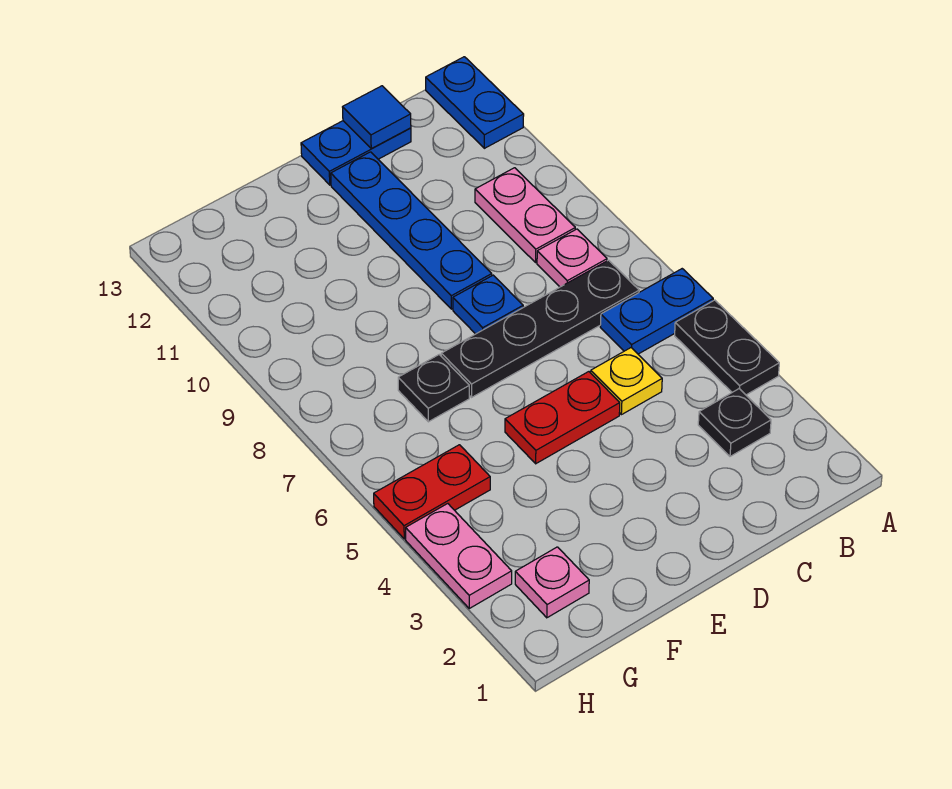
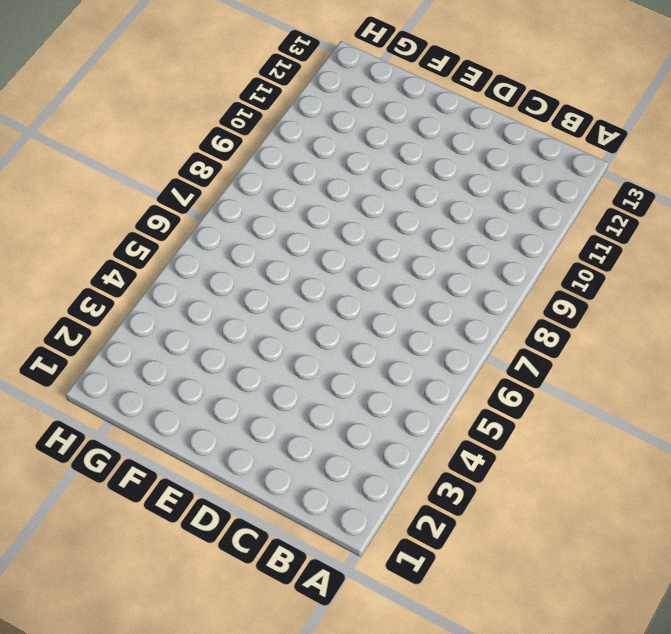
none -> black 1x2 plate [675,300,779,395]
none -> blue 1x2 plate [600,269,713,354]
none -> blue 1x2 plate [426,57,524,148]

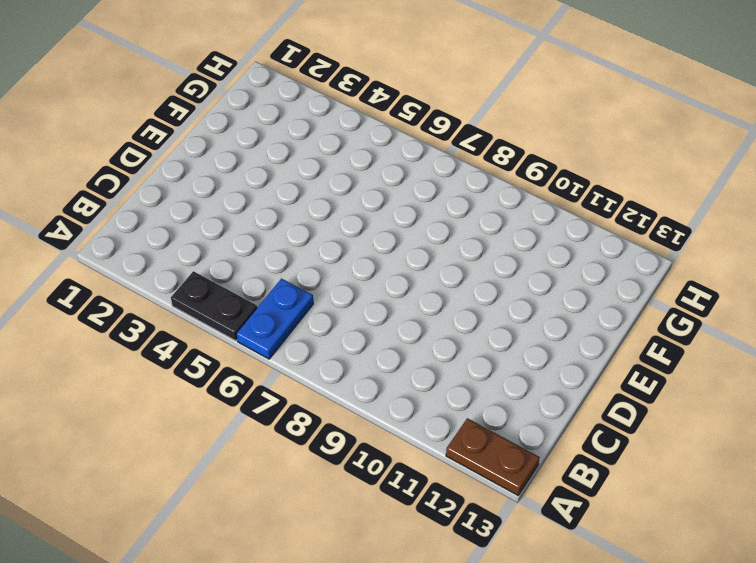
brown 1x2 plate [446,418,540,495] -> blue 1x2 plate [426,57,524,148]
none -> black 1x1 plate [698,389,771,456]
none -> black 1x4 plate [441,260,639,397]
none -> pink 1x1 plate [537,229,607,287]

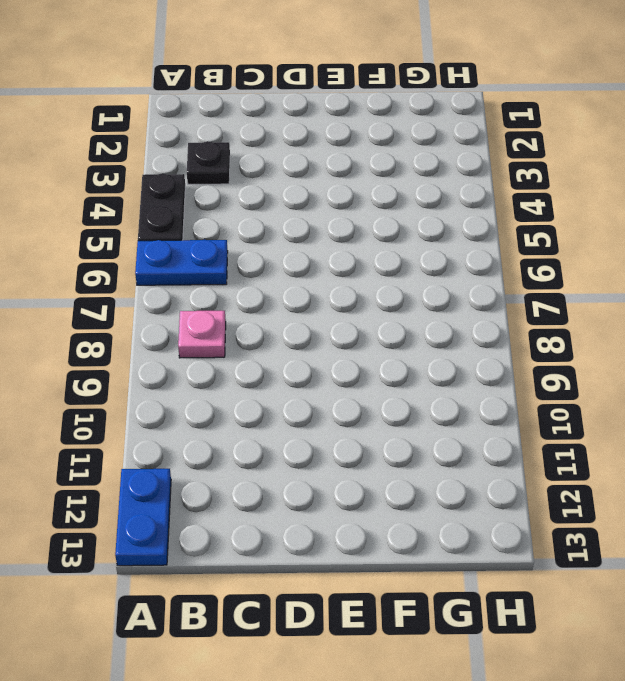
none -> black 1x4 plate [441,260,639,397]
none -> pink 1x2 plate [475,168,575,262]
none -> yellow 1x1 plate [591,348,662,415]

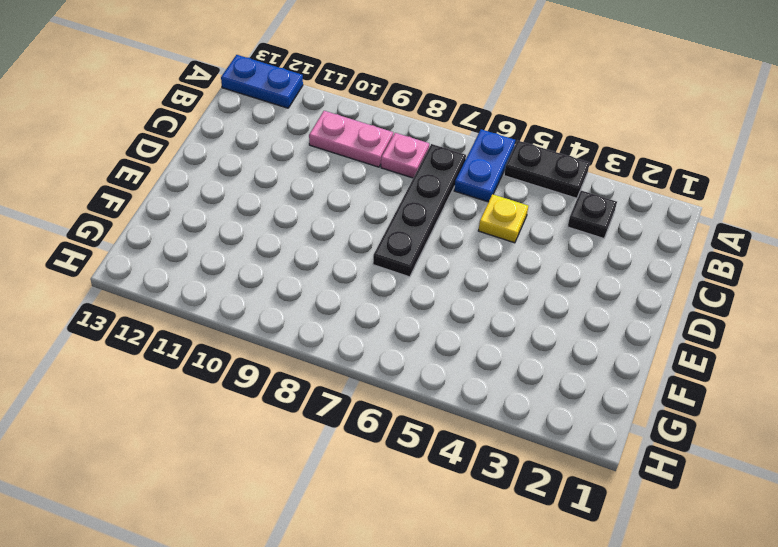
none -> blue 1x2 plate [301,121,411,185]
none -> red 1x2 plate [505,372,620,464]
none -> blue 1x1 plate [453,275,523,334]

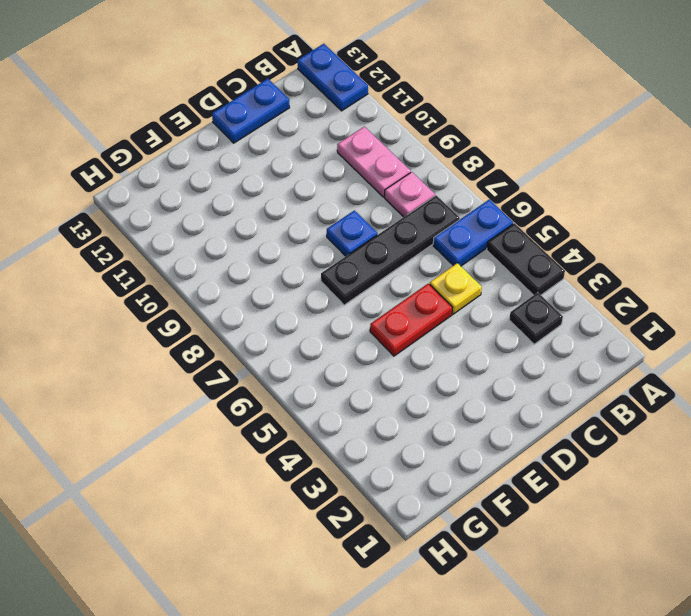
none -> blue 1x4 plate [331,152,492,309]
none -> black 1x1 plate [398,355,469,422]
none -> pink 1x1 plate [515,547,589,618]

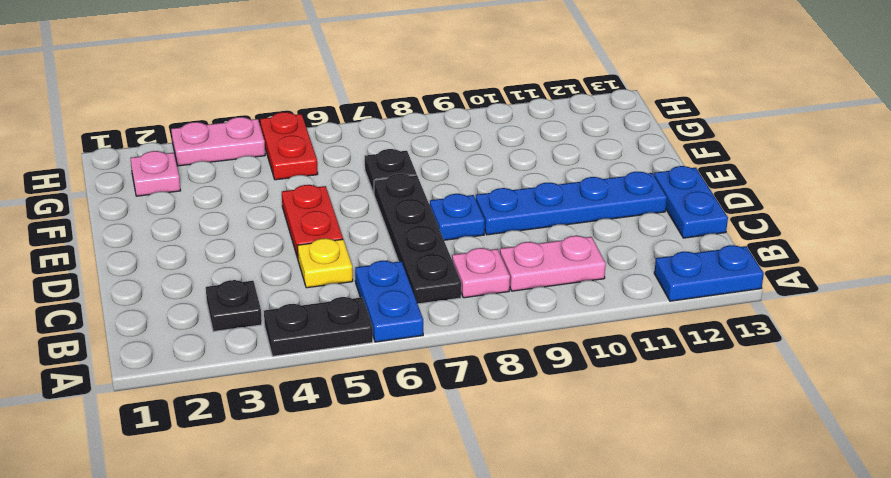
none -> blue 1x1 tile [343,86,411,148]

